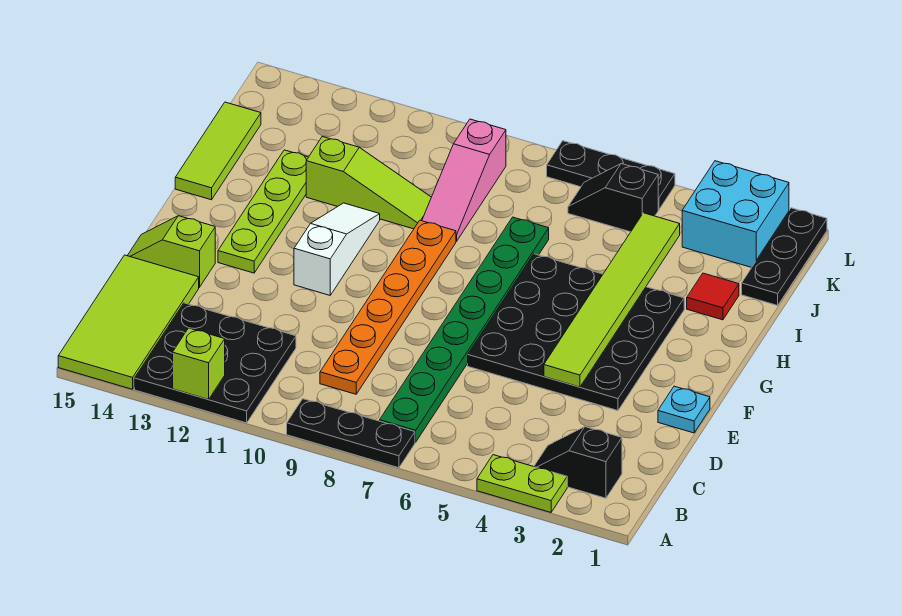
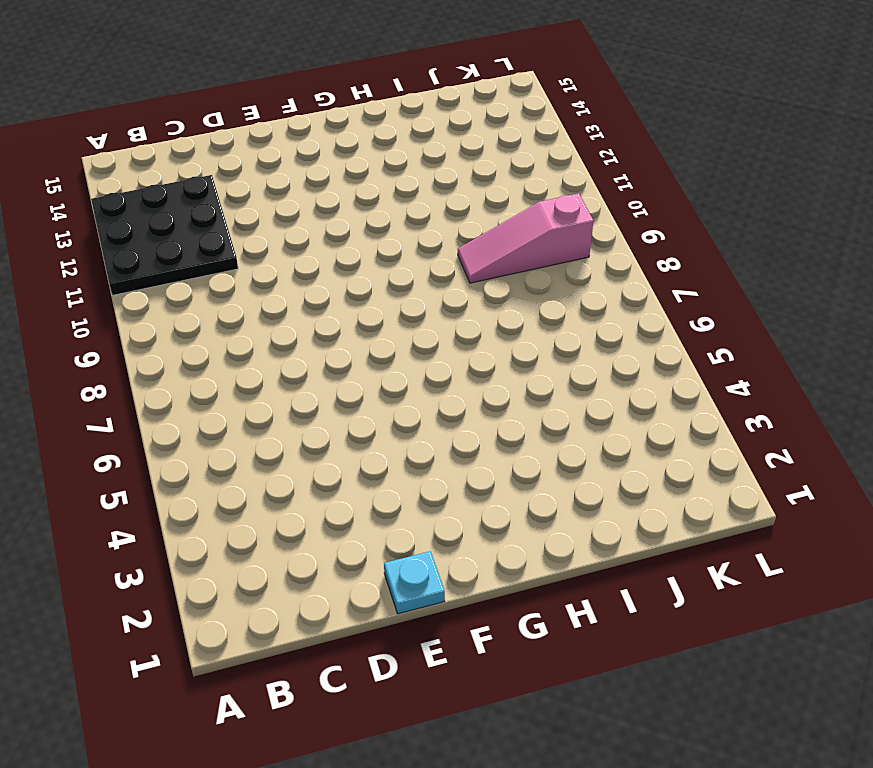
none -> lime 1x2 plate [477,455,567,512]
none -> black 1x3 plate [287,399,415,468]
none -> lime 2x4 tile [58,255,199,389]

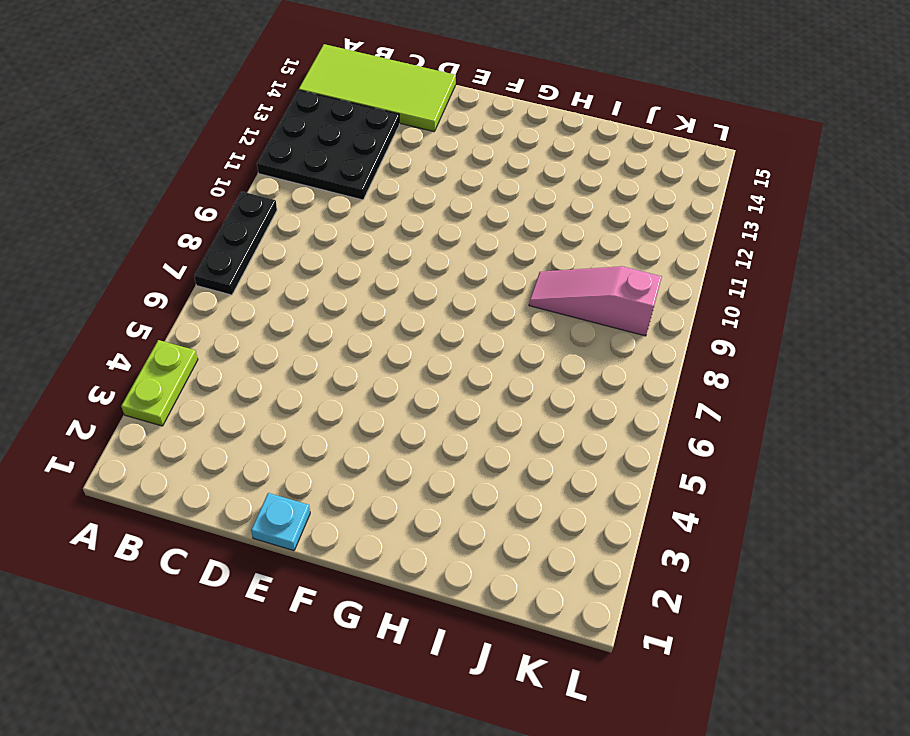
none -> black 1x2 slope [534,427,622,498]
none -> green 1x8 plate [380,217,549,442]
none -> orange 1x6 plate [320,220,456,394]

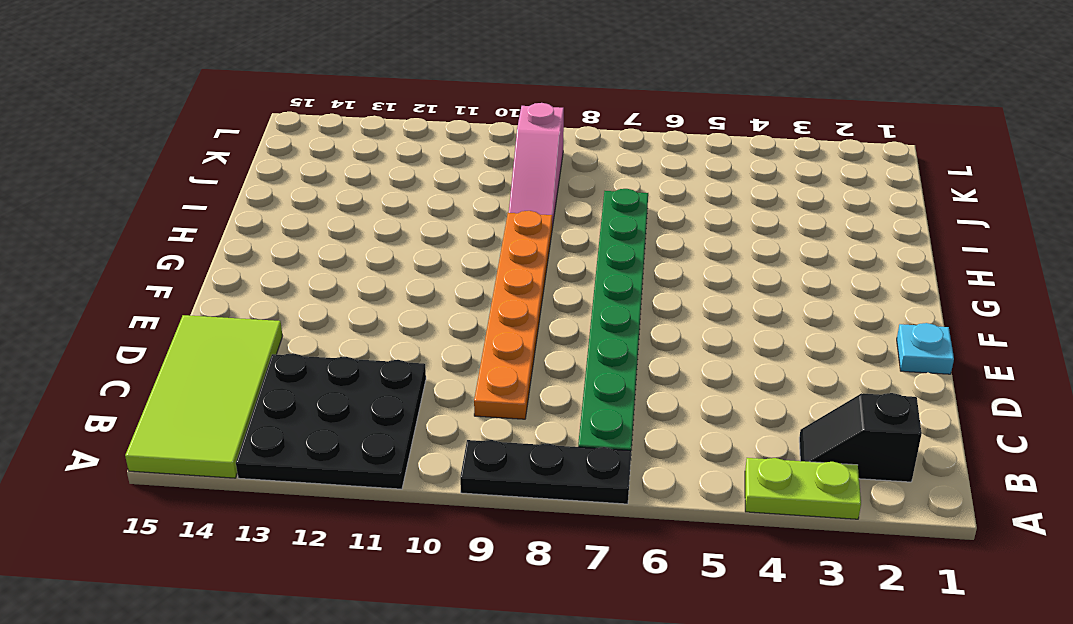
none -> black 4x4 plate [468,254,684,411]
none -> lime 1x2 slope [127,216,215,287]
none -> white 1x3 slope [294,203,380,295]

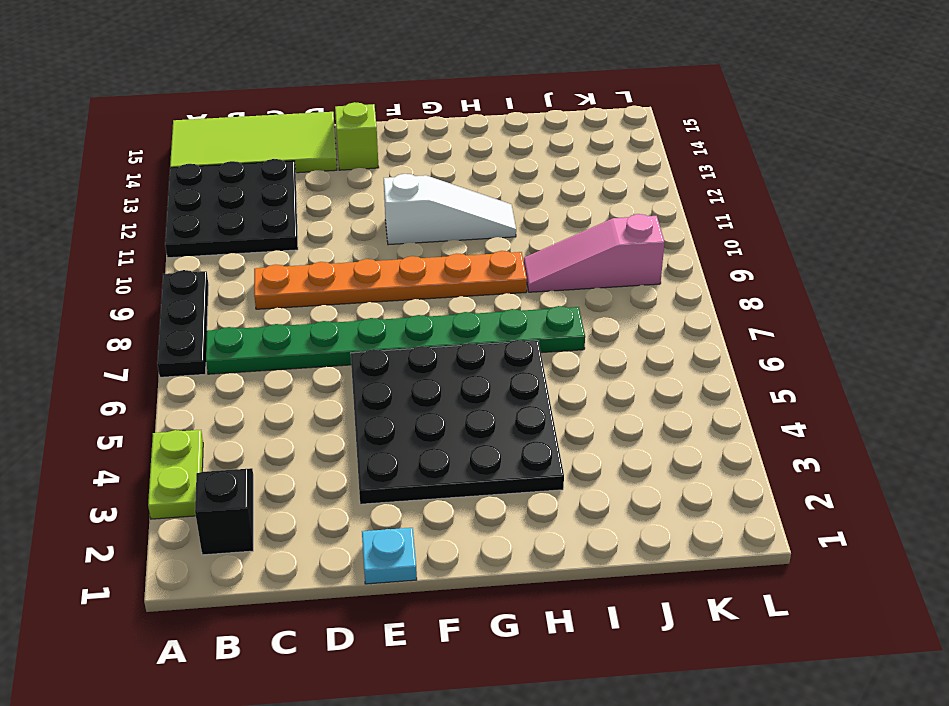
none -> lime 1x4 plate [218,150,308,273]
none -> lime 1x3 tile [175,102,261,200]
none -> red 1x1 tile [687,273,739,320]

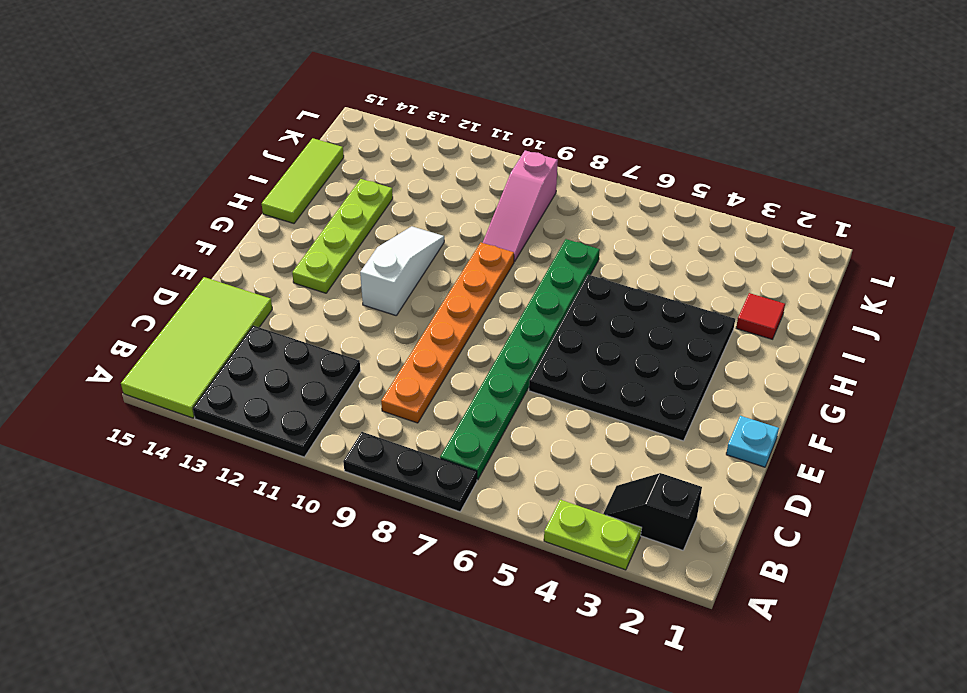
none -> lime 1x2 slope [127,216,215,287]
none -> lime 1x3 slope [306,137,431,229]
none -> black 1x3 plate [742,208,827,305]

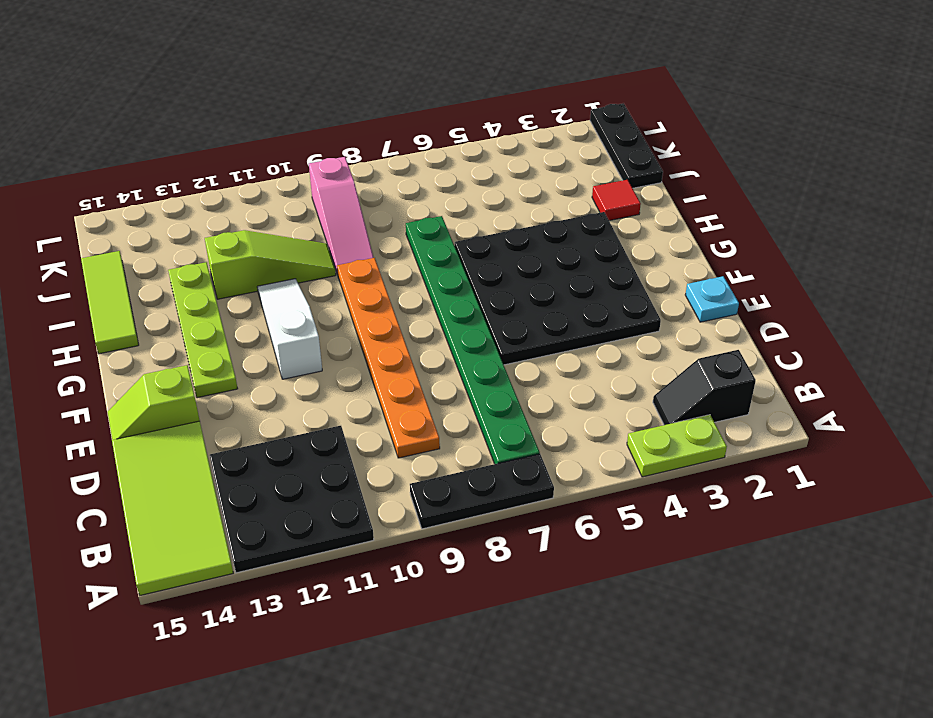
none -> cyan 2x2 brick [682,161,789,268]
none -> black 1x2 slope [568,164,658,232]
none -> black 1x3 plate [547,141,675,210]

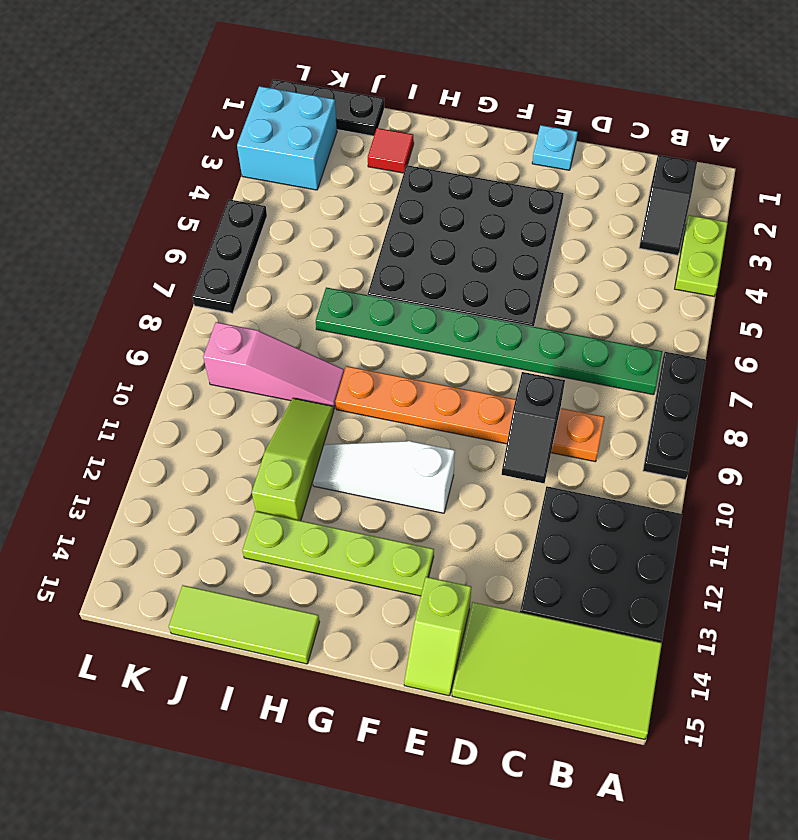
black 1x2 slope [502,372,565,483] -> black 1x2 slope moved to [568,164,658,232]
none -> lime 1x1 brick [173,328,225,399]
none -> lime 1x6 tile [544,213,680,387]

